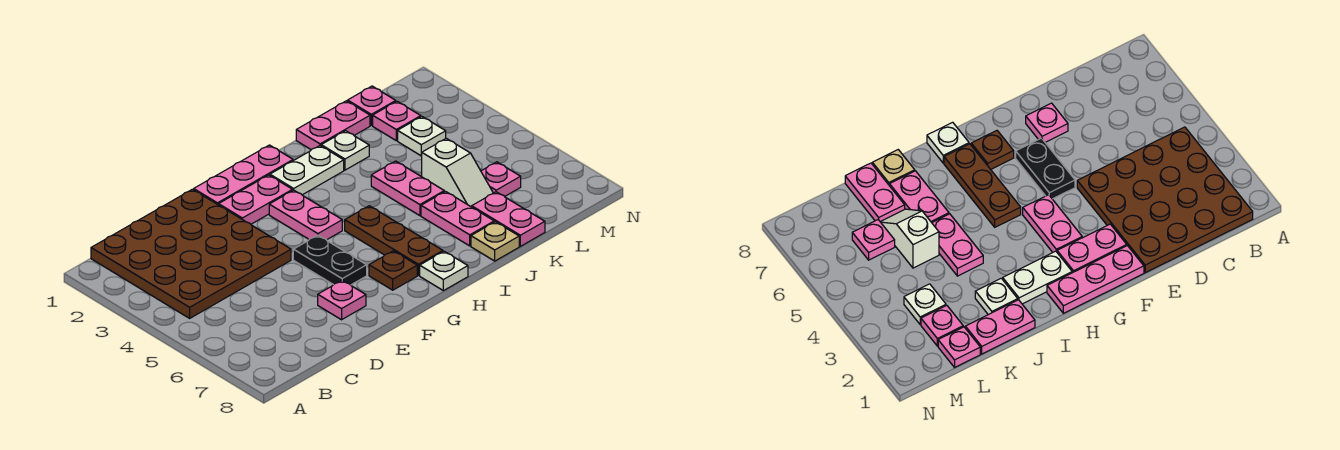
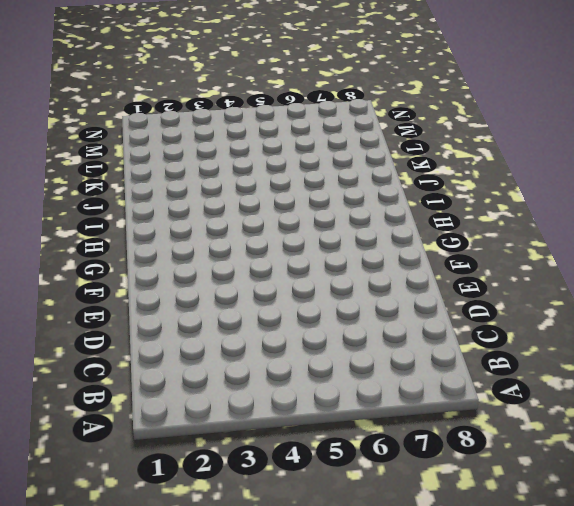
none -> brown 4x4 plate [91,189,291,318]
none -> pink 1x1 plate [318,280,366,320]
none -> pink 1x3 plate [194,145,293,205]

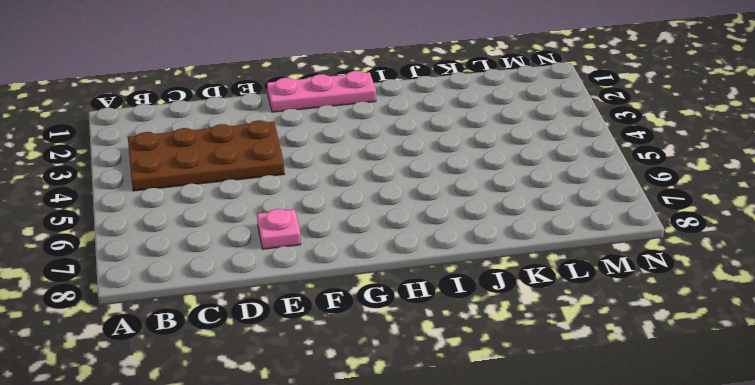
brown 2x4 plate [128,120,284,191] -> brown 4x4 plate [91,189,291,318]
none -> pink 1x2 plate [219,175,292,224]
none -> black 1x2 plate [293,235,367,285]
none -> pink 1x2 plate [269,190,342,240]

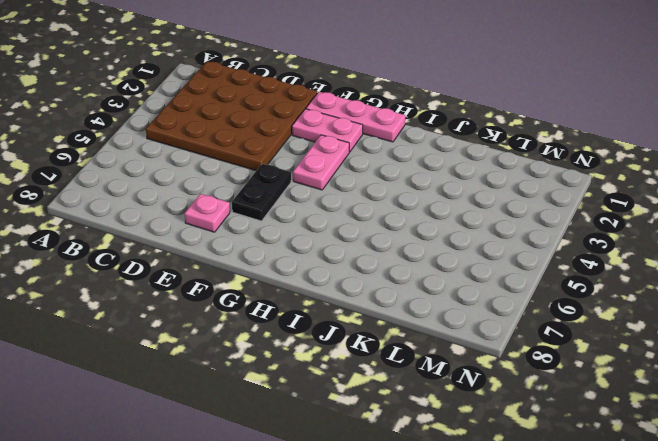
none -> brown 1x1 plate [369,251,417,290]
none -> white 1x2 plate [270,146,344,195]
none -> brown 1x3 plate [345,206,443,275]

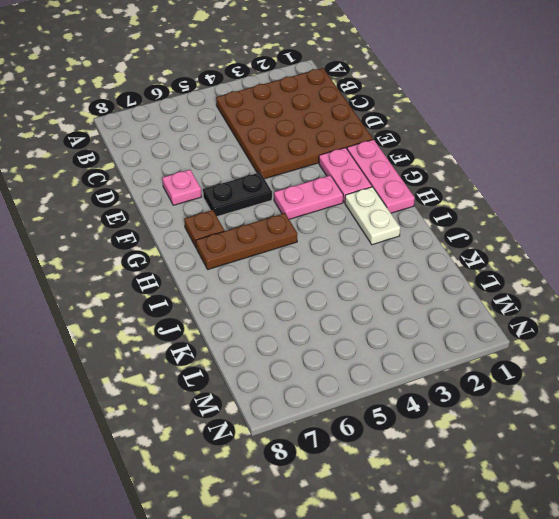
none -> white 1x1 plate [420,251,468,291]
none -> pink 1x2 plate [296,101,370,150]
none -> white 1x1 plate [321,131,369,170]

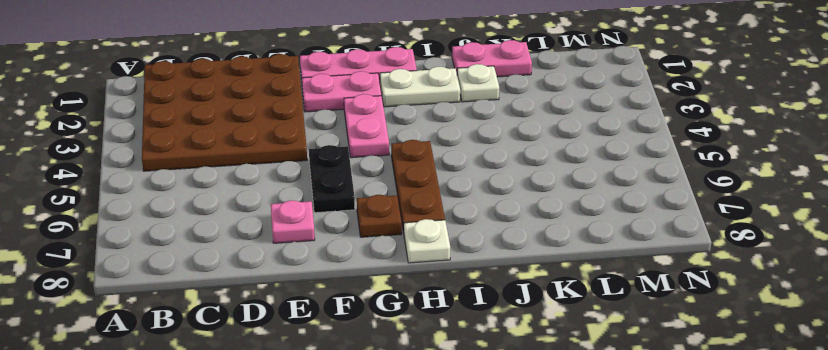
none -> pink 1x2 plate [371,161,444,216]
none -> pink 1x2 plate [421,192,494,246]
none -> tan 1x1 plate [471,222,519,261]

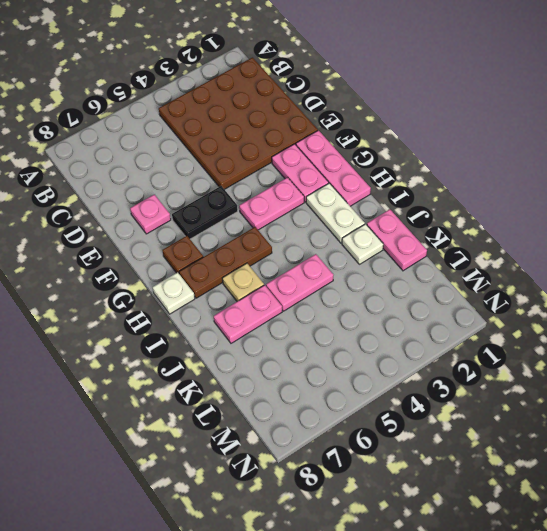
tan 1x1 plate [222,263,264,301] -> tan 1x1 plate moved to [471,222,519,261]
none -> white 1x2 slope [422,138,493,207]
none -> pink 1x2 plate [472,192,545,246]
none -> pink 1x1 plate [348,86,396,125]

